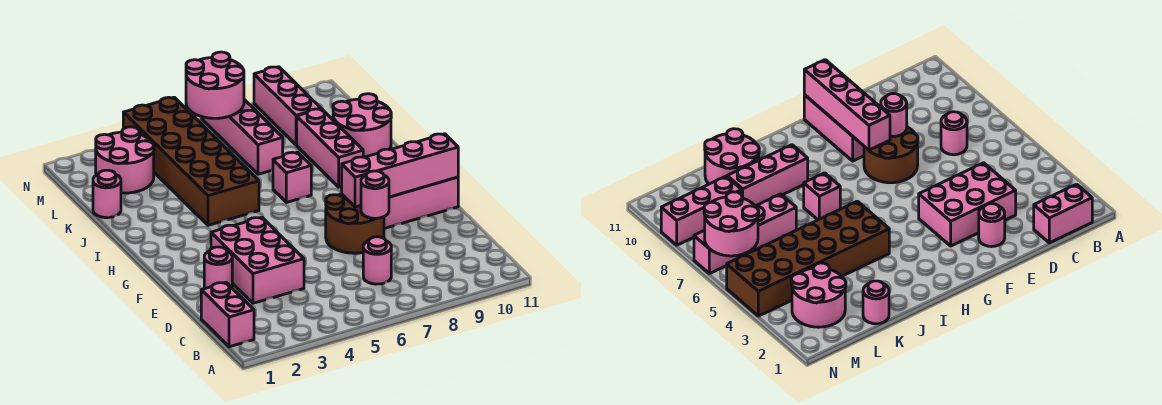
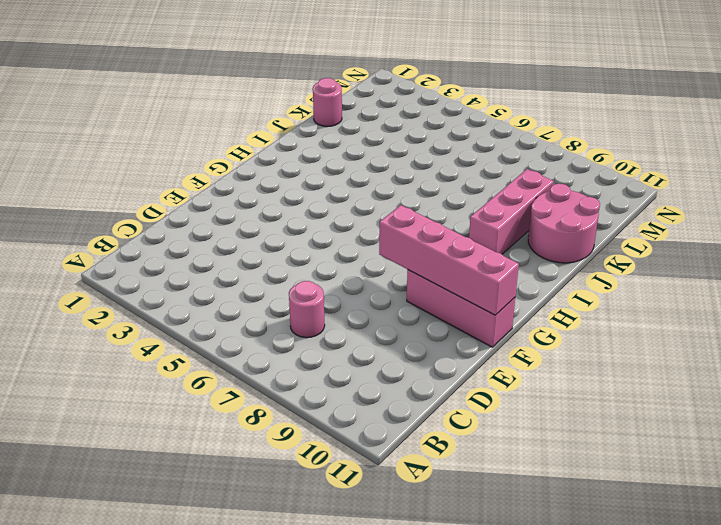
none -> pink 1x2 brick [201,283,254,347]
none -> pink 2x3 brick [211,217,304,303]
none -> pink 1x1 round brick [204,247,232,288]

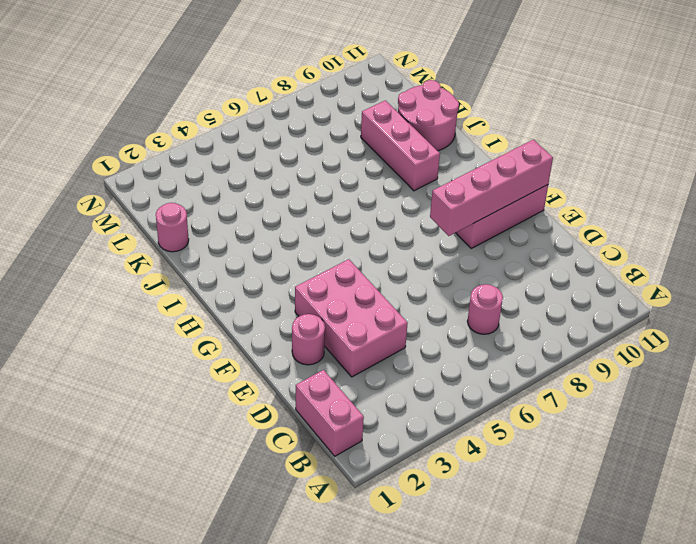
none -> brown 2x2 round brick [326,194,384,253]
none -> brown 2x6 brick [123,97,259,225]
none -> pink 1x1 brick [273,152,311,202]

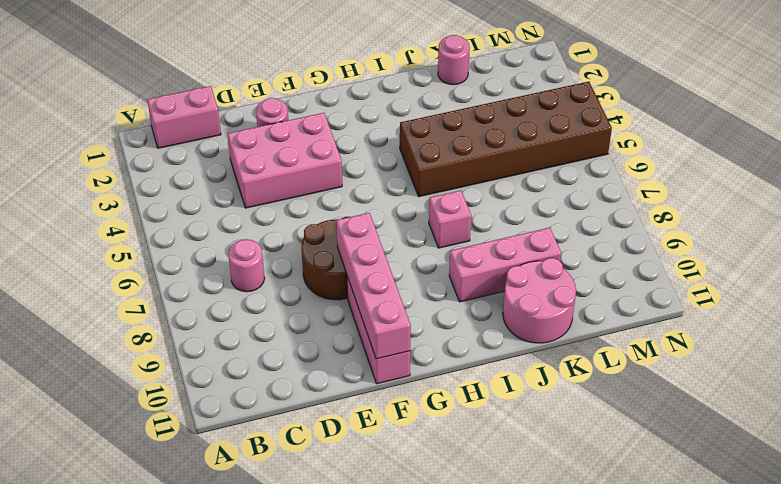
none -> pink 1x4 brick [202,100,283,174]
none -> pink 2x2 round brick [96,127,154,193]
none -> pink 1x3 brick [254,67,321,145]

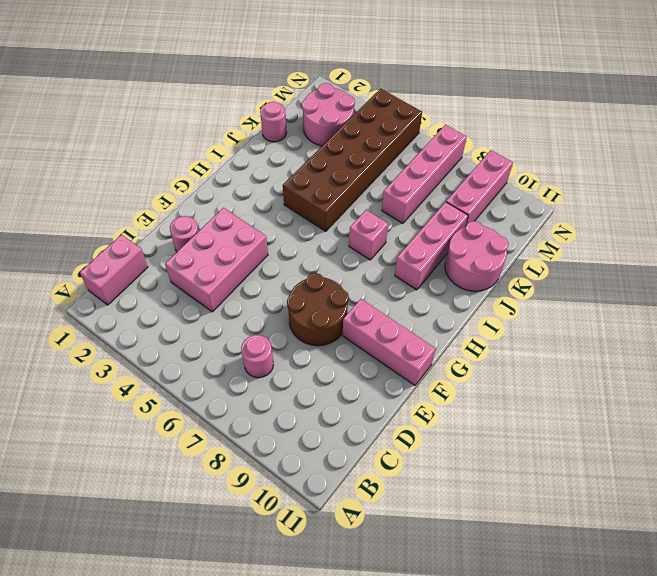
none -> pink 1x1 round brick [361,171,389,218]
none -> pink 1x4 brick [342,134,458,207]
none -> pink 2x2 round brick [186,52,244,118]

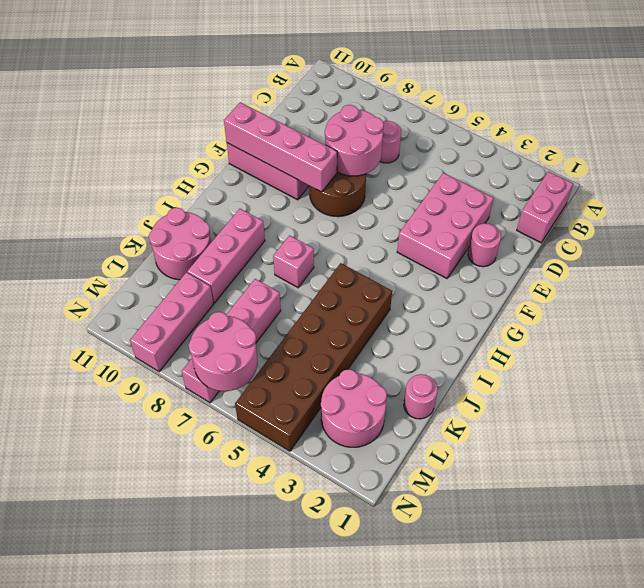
pink 2x2 round brick [325,105,384,176] -> pink 1x1 round brick [361,171,389,218]

